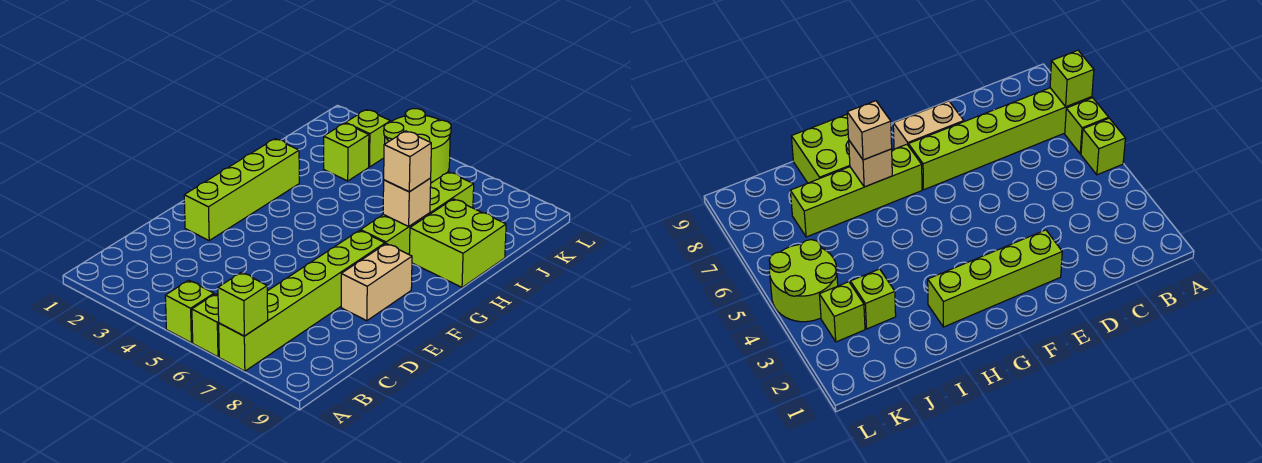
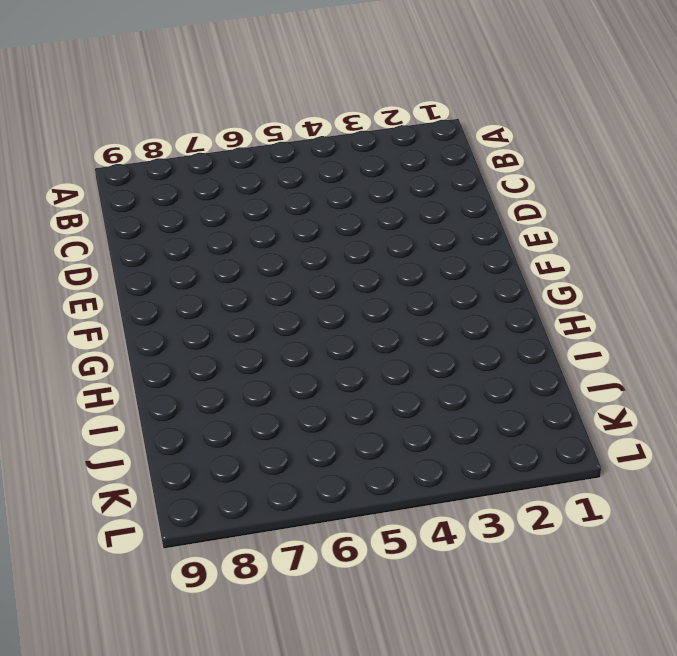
none -> lime 1x1 brick [165,280,214,343]
none -> lime 1x1 brick [192,294,219,357]
none -> lime 1x6 brick [219,230,385,371]

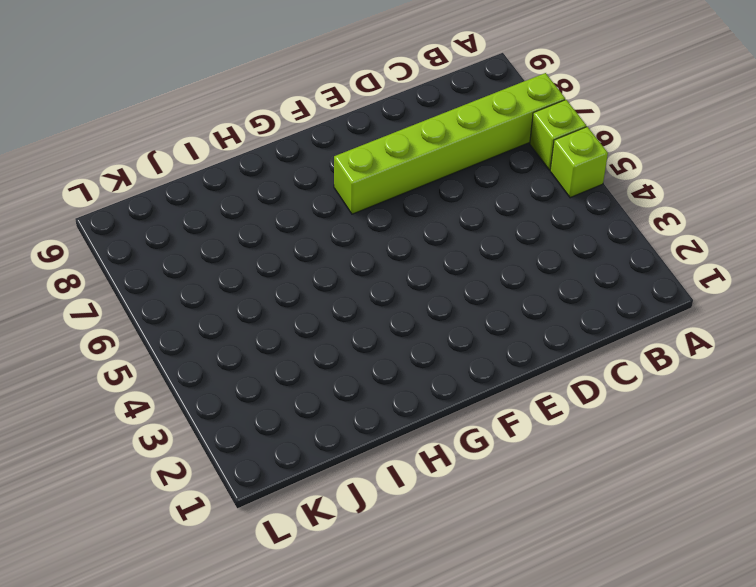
none -> lime 1x4 brick [184,139,299,240]
none -> tan 1x2 brick [341,244,412,321]
none -> lime 1x4 brick [361,172,474,254]

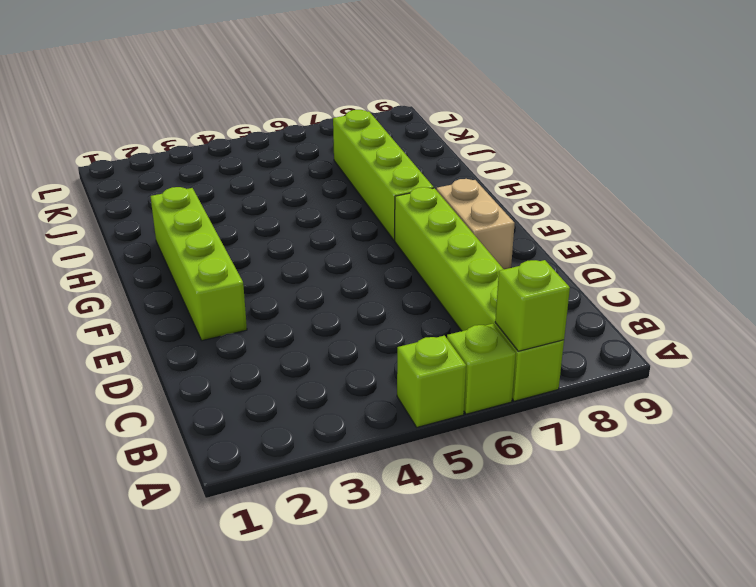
none -> lime 2x2 brick [409,199,506,287]
none -> lime 1x1 brick [324,123,369,181]
none -> lime 1x1 brick [346,110,391,167]

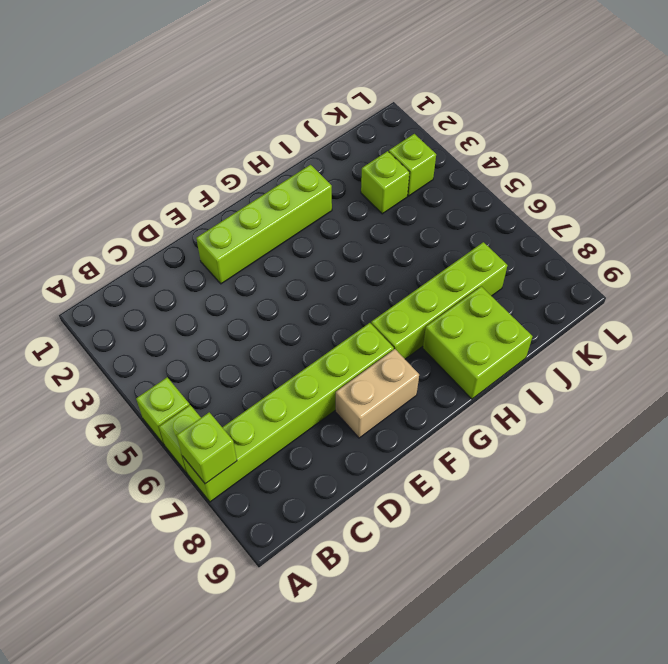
none -> lime 2x2 round brick [384,109,451,182]
none -> tan 1x1 brick [383,178,431,226]
none -> tan 1x1 brick [384,131,431,192]

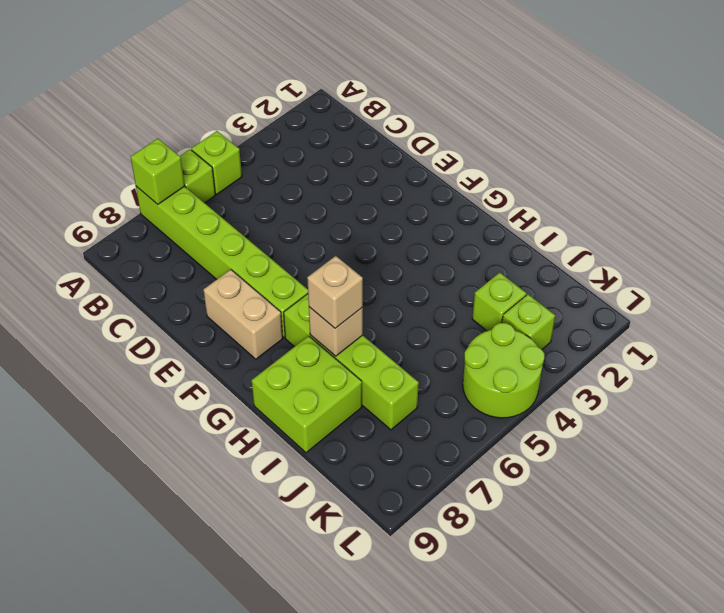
none -> lime 1x4 brick [184,139,299,240]

